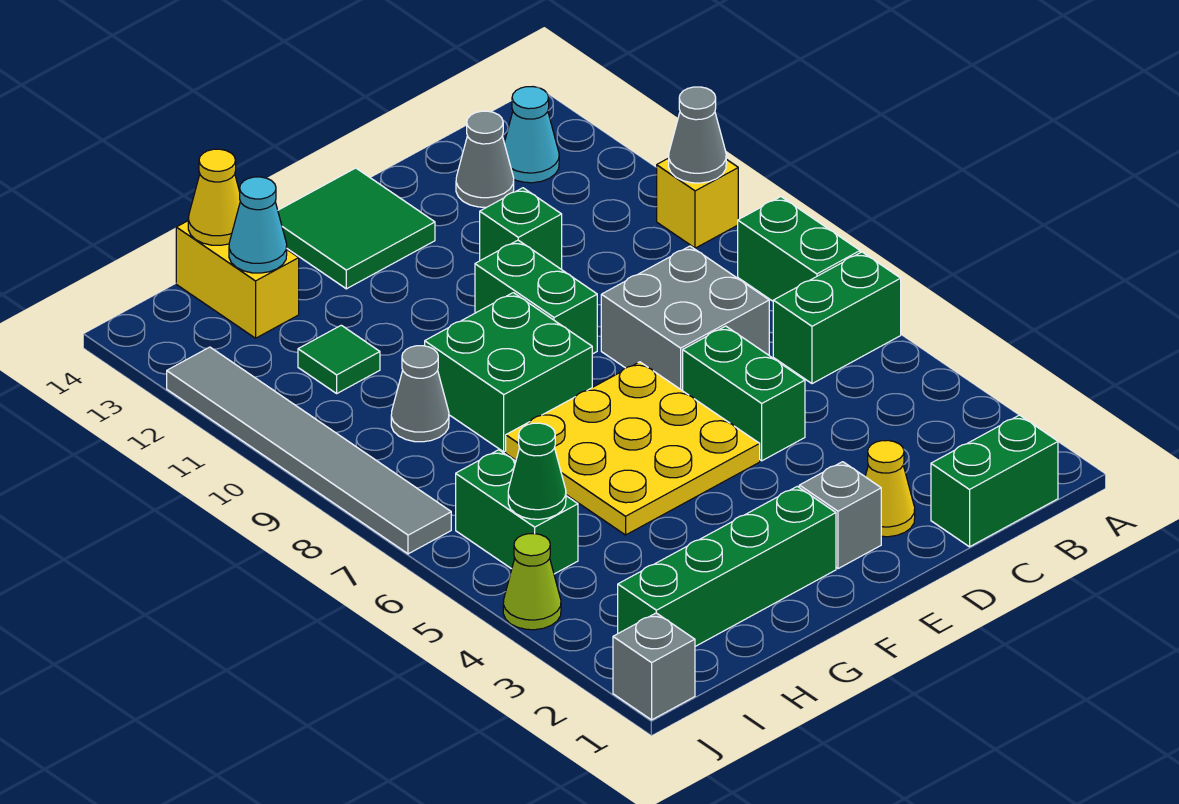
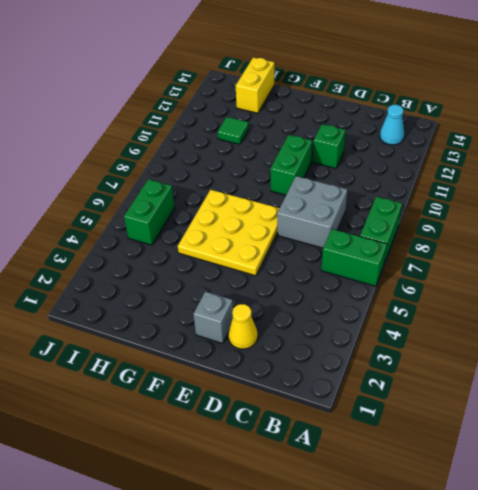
none -> yellow 1x1 brick [657,158,738,248]
none -> green 1x2 brick [931,415,1058,547]
none -> grey 1x1 cone [456,111,514,207]

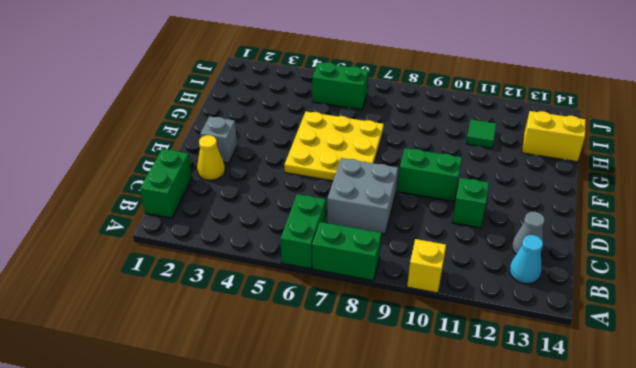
none -> green 1x2 brick [683,326,805,461]
none -> green 2x2 tile [278,168,435,289]
none -> green 1x4 brick [618,486,836,646]

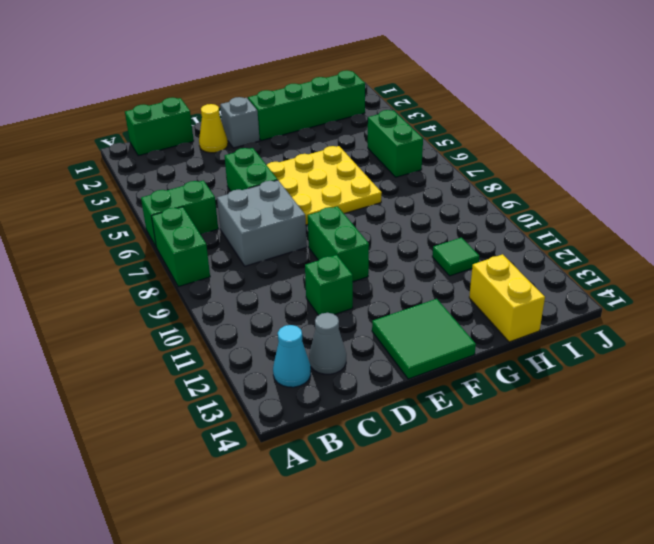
none -> yellow 1x1 brick [657,158,738,248]
none -> green 2x2 brick [425,293,592,452]
none -> grey 1x1 cone [391,346,449,442]

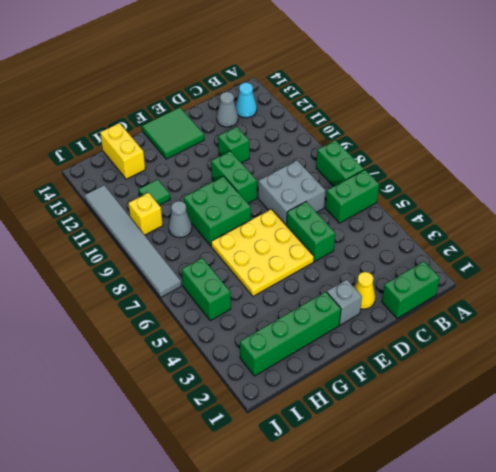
yellow 1x1 brick [128,193,163,235] -> yellow 1x1 brick moved to [657,158,738,248]
none -> grey 1x1 brick [613,613,695,720]
none -> lime 1x1 cone [503,534,561,630]
none -> grey 1x1 cone [669,87,726,183]

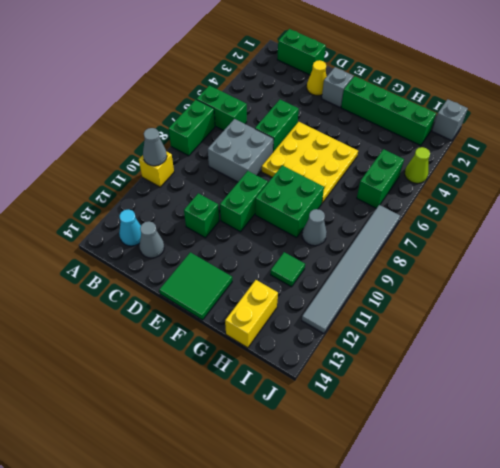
none -> cyan 1x1 cone [229,177,287,273]
none -> yellow 1x1 cone [188,149,240,245]
none -> green 1x1 cone [508,423,566,519]

